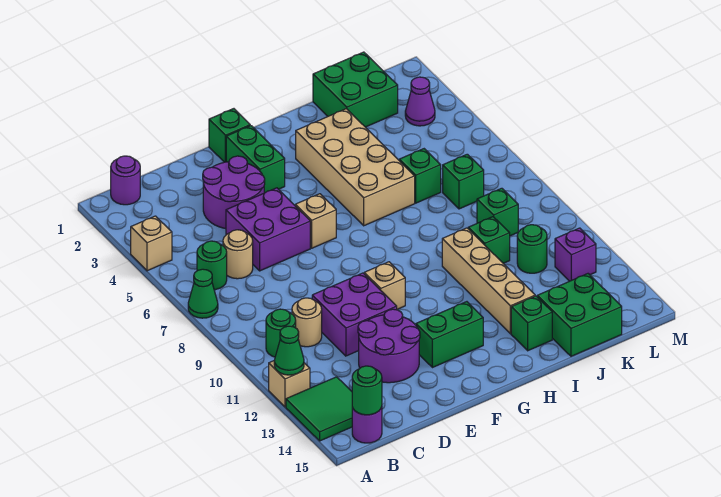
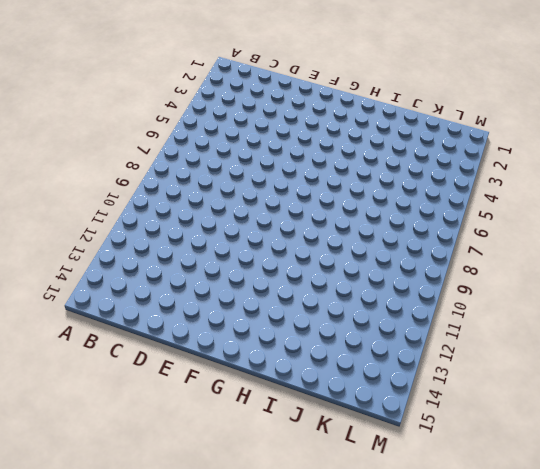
none -> tan 1x1 brick [131,216,172,271]
none -> green 1x1 cone [188,269,218,318]
none -> tan 1x1 brick [269,361,310,407]
none -> green 2x2 tile [286,377,352,441]

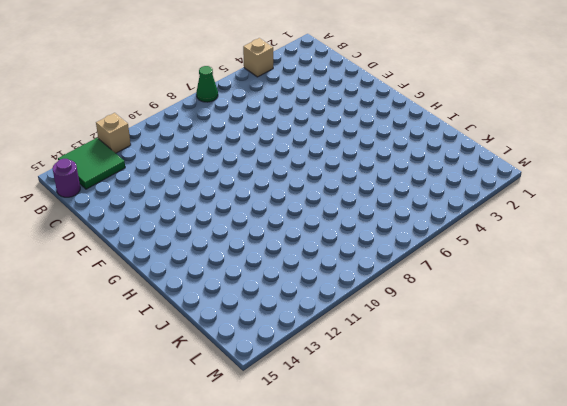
none -> purple 1x1 round brick [111,156,140,205]
none -> green 1x1 round brick [197,241,227,290]
none -> green 1x1 round brick [266,309,296,357]
none -> tan 1x1 round brick [223,230,253,279]

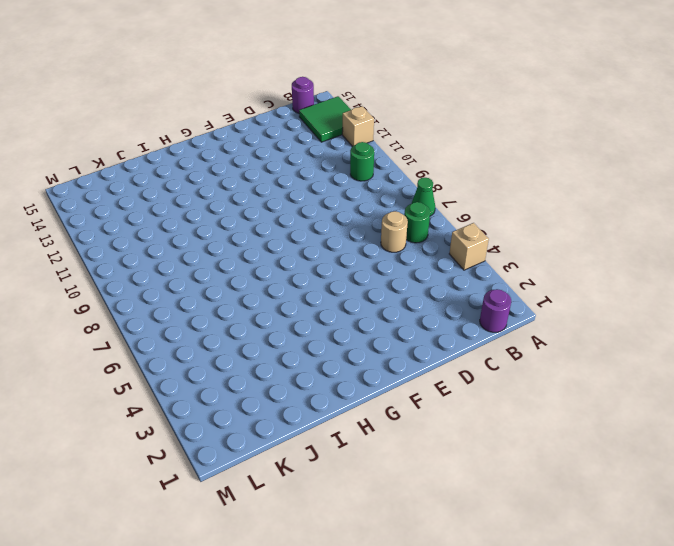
none -> tan 1x1 round brick [292,298,322,347]
none -> purple 2x2 round brick [203,156,265,229]
none -> purple 2x2 brick [226,188,310,271]
none -> purple 2x2 brick [312,273,397,356]

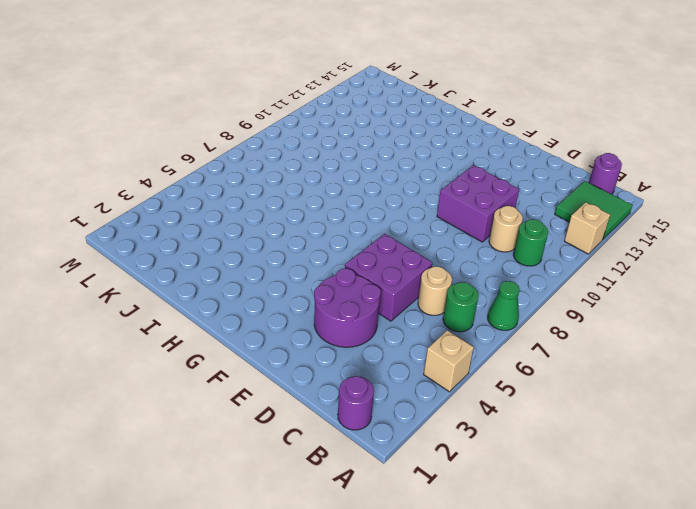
none -> purple 2x2 round brick [358,309,420,383]
none -> green 1x1 brick [209,109,250,162]
none -> green 1x2 brick [226,126,285,193]
none -> tan 1x1 brick [295,194,336,248]

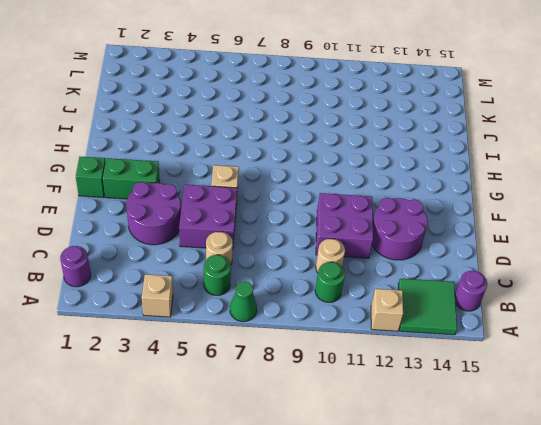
none -> tan 1x1 brick [364,262,405,309]
none -> green 1x2 brick [416,302,483,368]
none -> tan 2x4 brick [296,109,415,226]
none -> tan 1x4 brick [442,228,535,334]

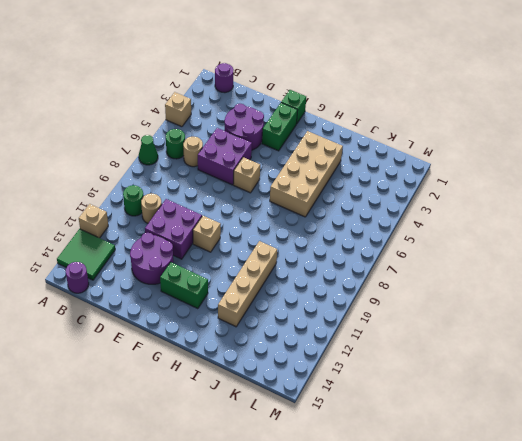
none -> green 1x1 brick [511,296,552,351]
none -> green 2x2 brick [313,52,398,127]
none -> green 1x1 brick [399,149,441,203]
none -> green 1x1 brick [468,217,510,263]

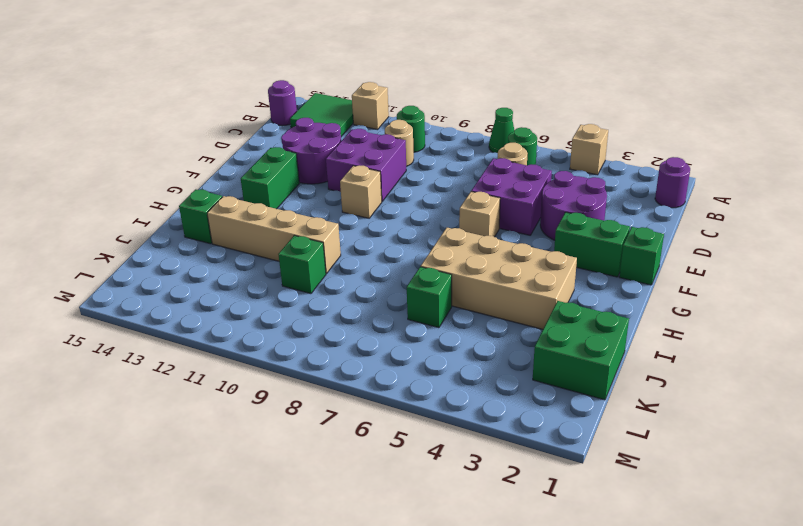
none -> green 2x2 brick [537,274,622,356]
none -> green 1x1 brick [443,154,484,209]
none -> green 1x1 brick [477,188,518,236]
none -> green 1x1 round brick [517,225,547,273]

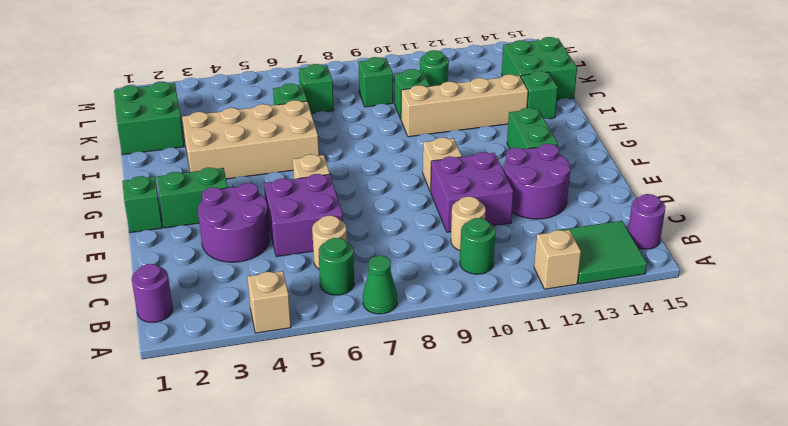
none -> purple 1x1 cone [405,77,435,126]
none -> purple 1x1 brick [555,228,596,281]
none -> green 1x1 cone [274,326,304,375]
none -> green 1x1 round brick [352,366,382,415]

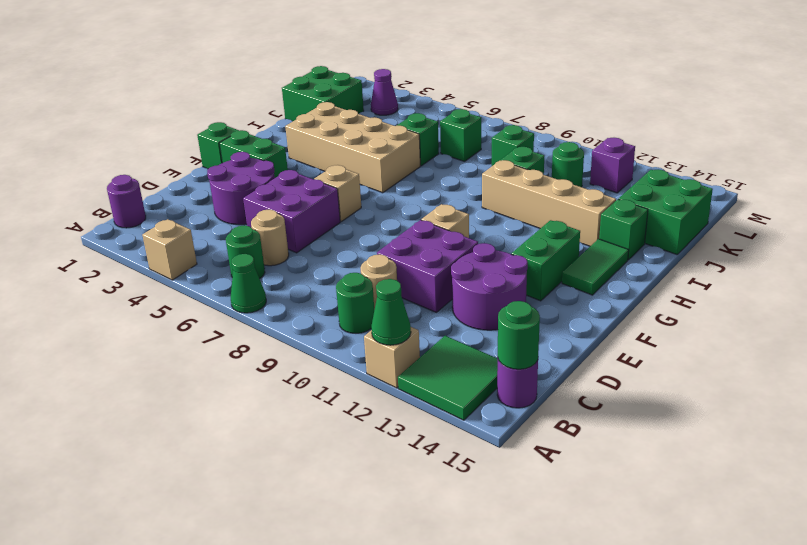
green 1x2 tile [562,239,629,295] -> none

